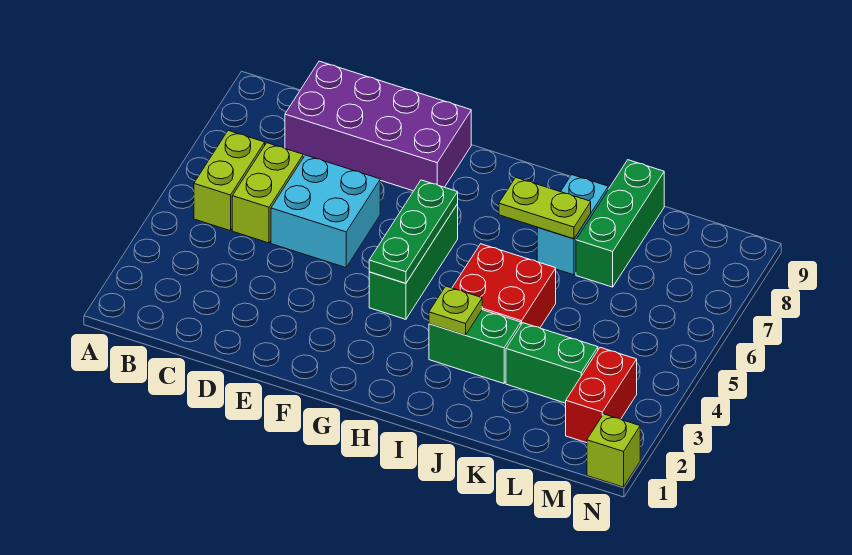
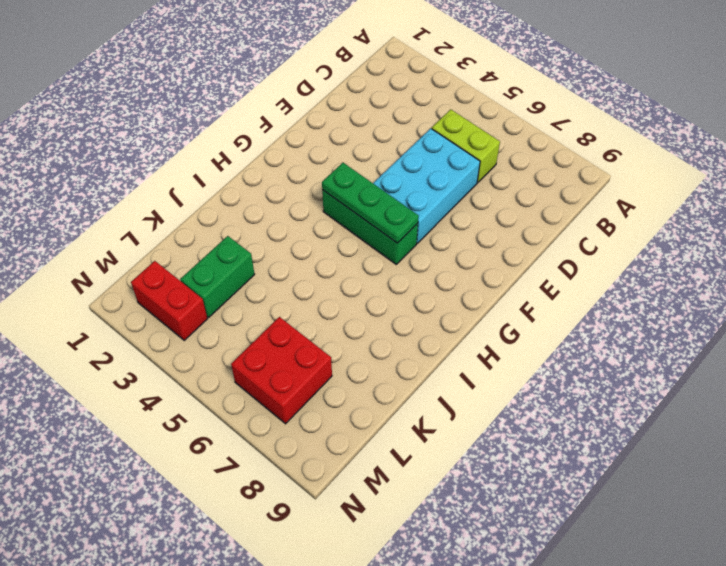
cyan 2x3 brick [373,128,480,243] -> cyan 2x2 brick [271,155,380,267]
red 2x2 brick [231,317,332,424] -> red 2x2 brick moved to [452,244,556,328]
none -> lime 1x2 brick [194,130,265,231]
none -> purple 2x4 brick [285,61,471,191]
none -> green 1x2 brick [429,310,521,383]

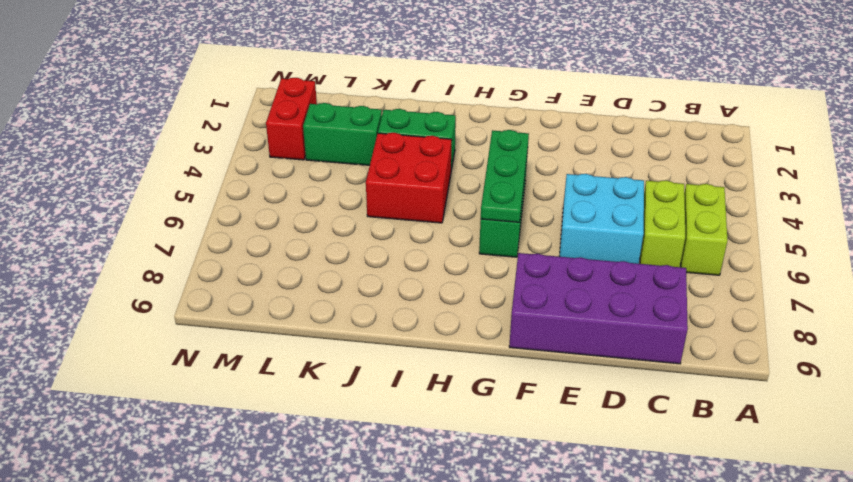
none -> cyan 1x2 brick [537,175,608,275]
none -> green 1x3 brick [576,160,664,287]
none -> lime 1x1 brick [587,414,640,487]

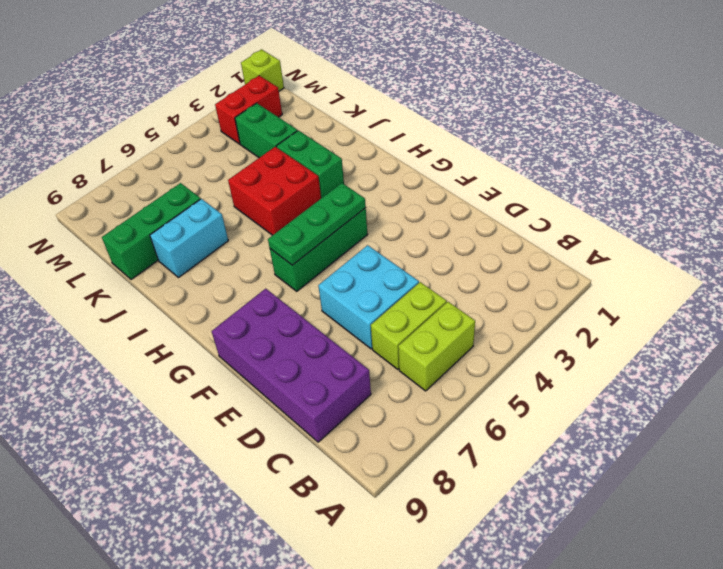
none -> lime 1x1 plate [429,286,482,335]
none -> lime 1x2 plate [499,178,591,239]

